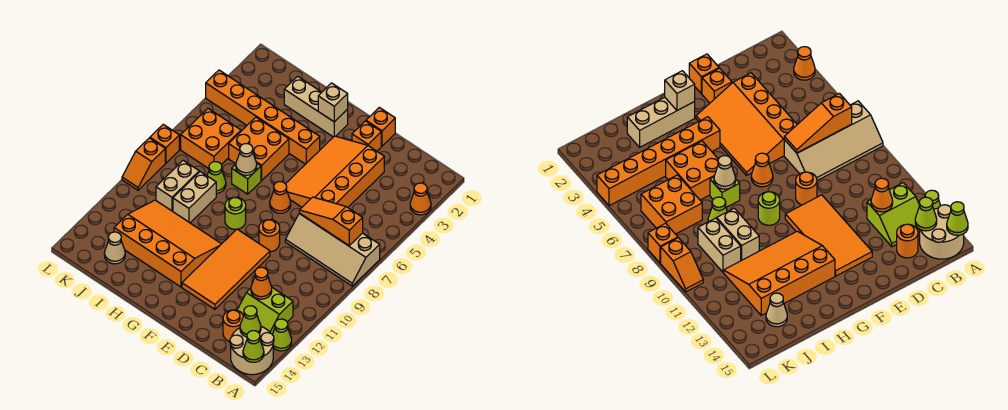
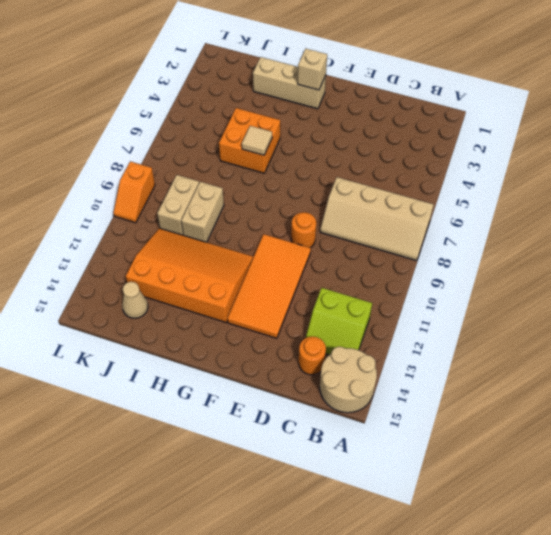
tan 1x1 tile [242,126,272,155] -> none
none -> orange 1x1 cone [410,183,431,215]
none -> lime 1x1 cone [272,319,292,351]
none -> orange 3x4 slope [286,136,384,207]
none -> orange 1x1 brick [366,107,395,146]

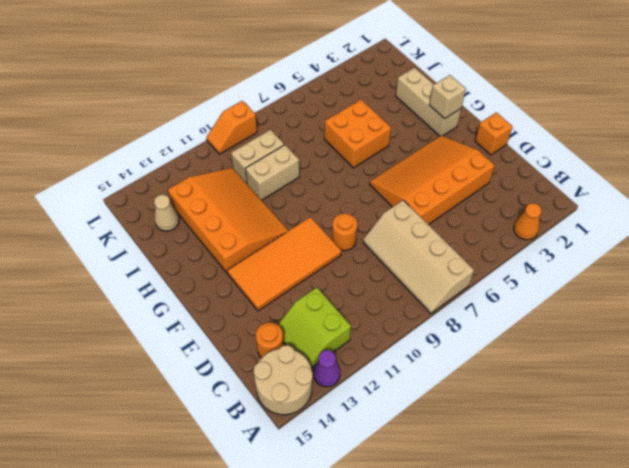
purple 1x1 cone [313,350,340,387] -> lime 1x1 cone [272,319,292,351]
none -> orange 1x1 brick [352,121,381,151]
none -> orange 1x1 cone [270,182,291,213]
none -> orange 1x6 brick [206,70,320,164]
none -> lime 1x1 round brick [225,197,246,229]

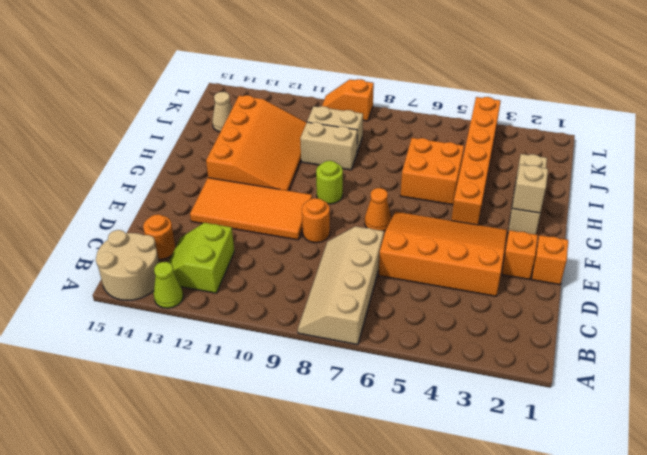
none -> orange 1x1 cone [410,183,431,215]
none -> lime 1x1 brick [232,164,261,194]
none -> lime 1x1 cone [207,162,226,193]
none -> orange 2x2 brick [181,109,241,169]

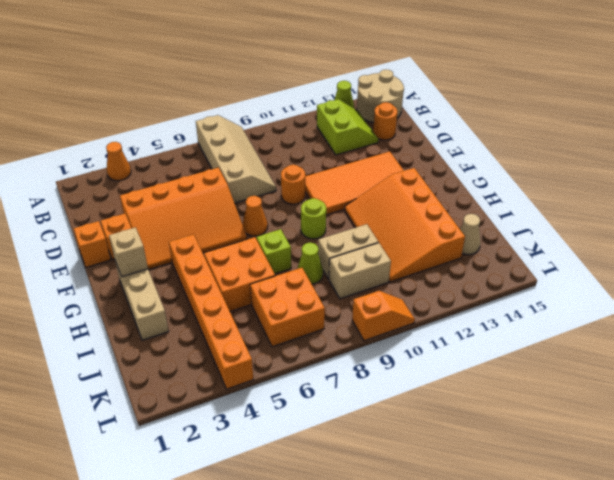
none -> orange 1x1 brick [150,124,179,163]
none -> lime 1x1 cone [243,331,264,362]
none -> orange 1x3 slope [299,197,363,245]
none -> lime 1x1 cone [240,306,261,337]

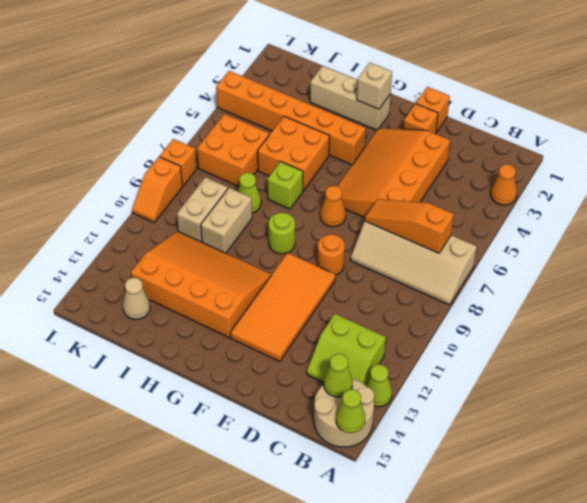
none -> orange 1x1 round brick [223,310,243,342]
none -> orange 1x1 cone [251,267,272,299]
none -> tan 1x1 cone [236,144,257,175]

